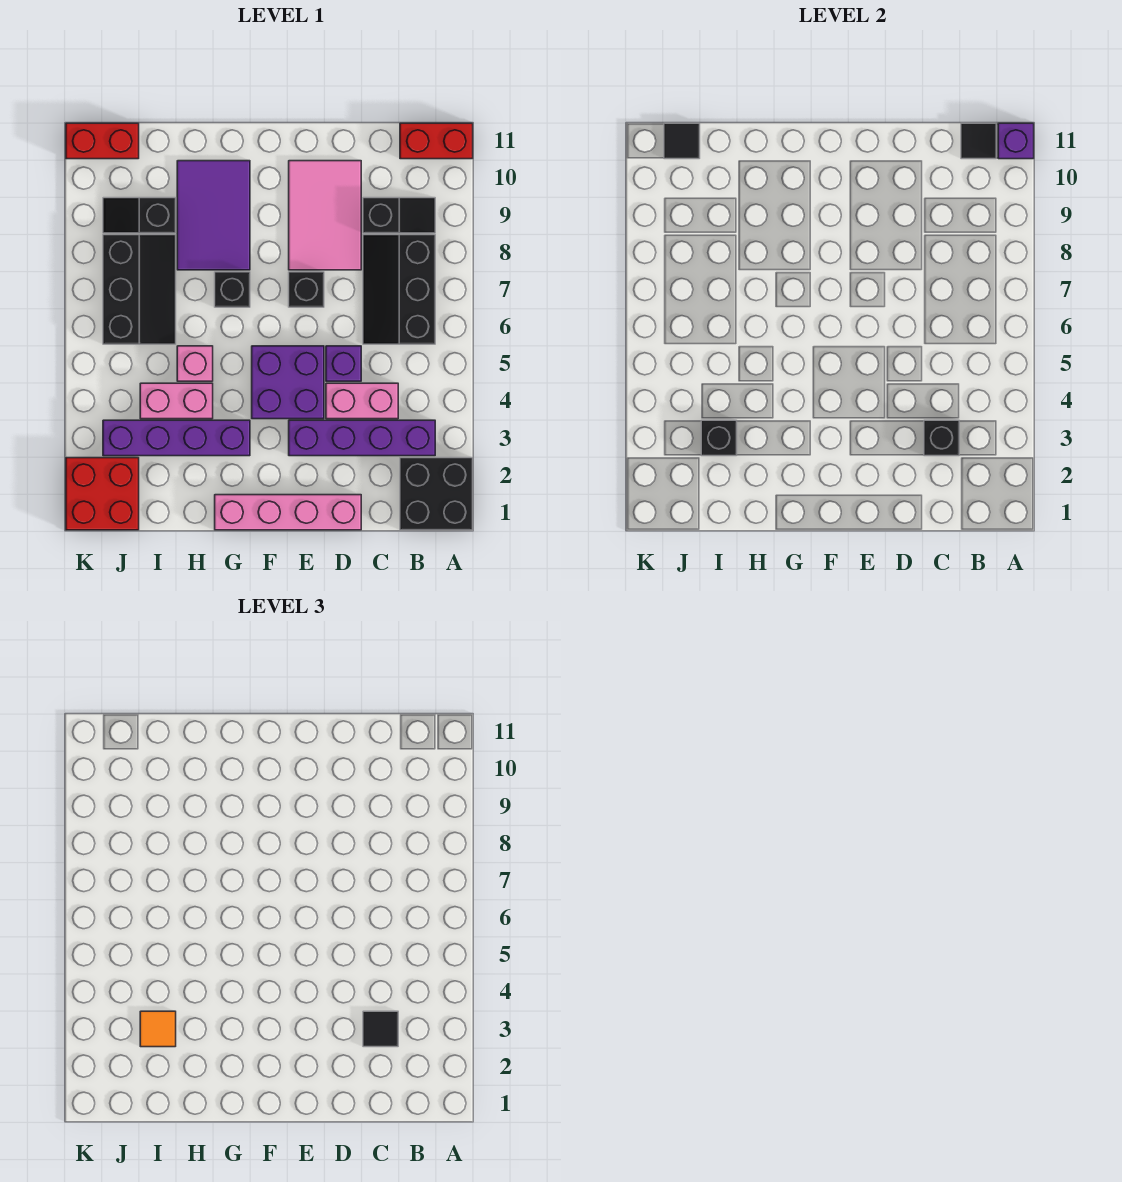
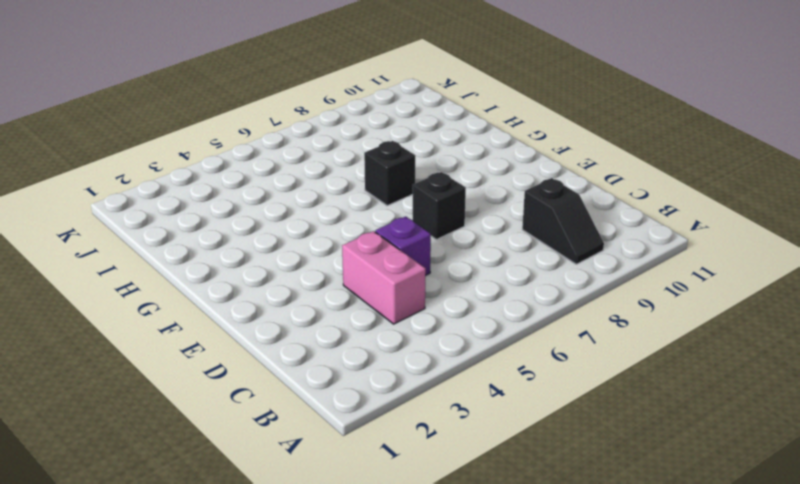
none -> black 2x2 brick [400,458,473,530]
none -> red 1x2 brick [400,123,473,159]
none -> purple 1x4 brick [289,420,435,456]

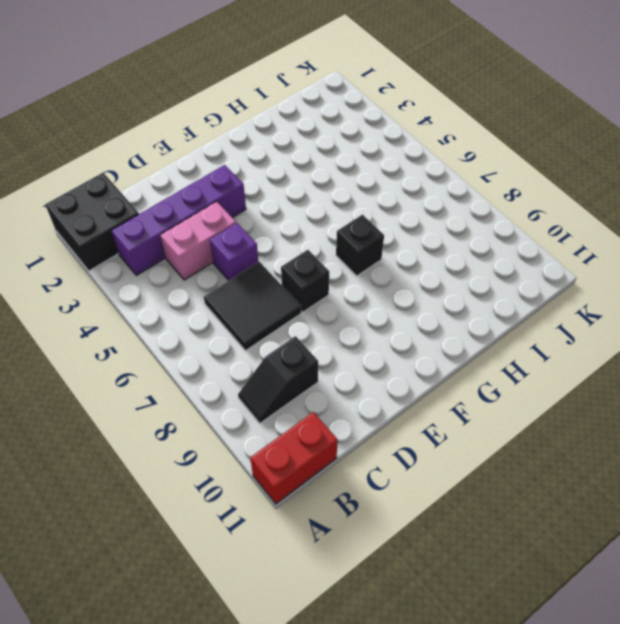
black 2x2 tile [204,262,301,351] -> black 2x3 slope [363,235,435,344]
none -> pink 1x4 brick [215,495,361,530]
none -> pink 2x3 tile [289,161,361,270]
none -> purple 2x2 brick [252,346,324,419]

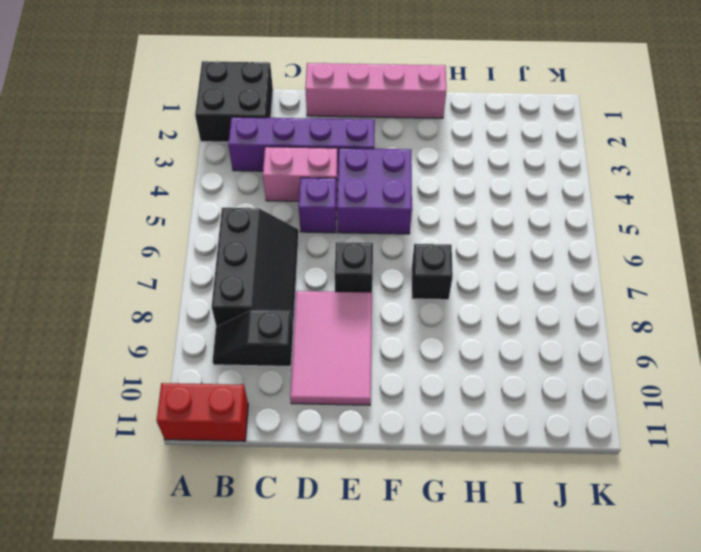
none -> purple 1x4 brick [103,420,250,456]
none -> purple 2x3 tile [177,161,250,270]
none -> pink 1x2 brick [140,383,213,419]

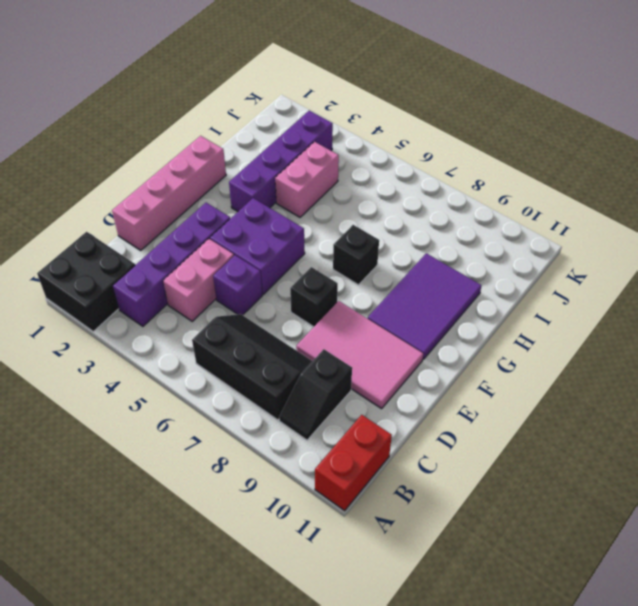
purple 2x3 tile [368,253,482,359] -> purple 2x3 tile turned to [177,161,250,270]
none -> pink 1x1 brick [177,346,213,381]
none -> black 2x3 slope [103,235,176,344]
none -> black 1x2 slope [103,198,176,233]

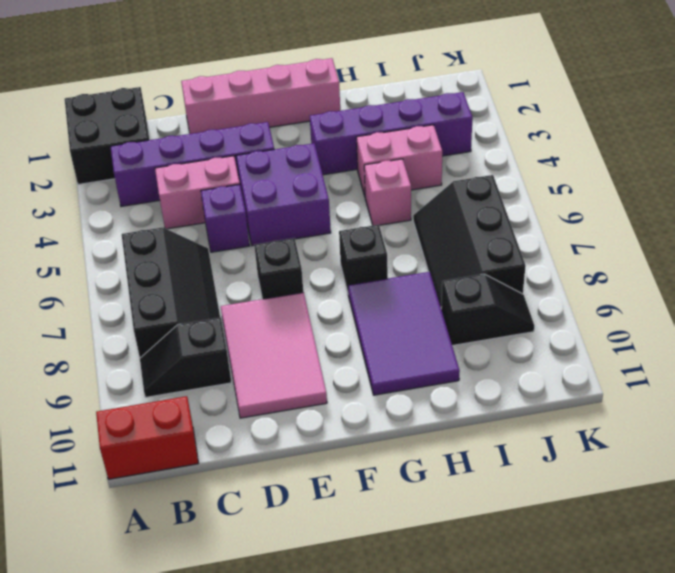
none -> red 2x2 brick [66,458,139,530]
none -> red 1x2 brick [66,123,139,159]
none -> purple 1x1 brick [998,123,1034,159]

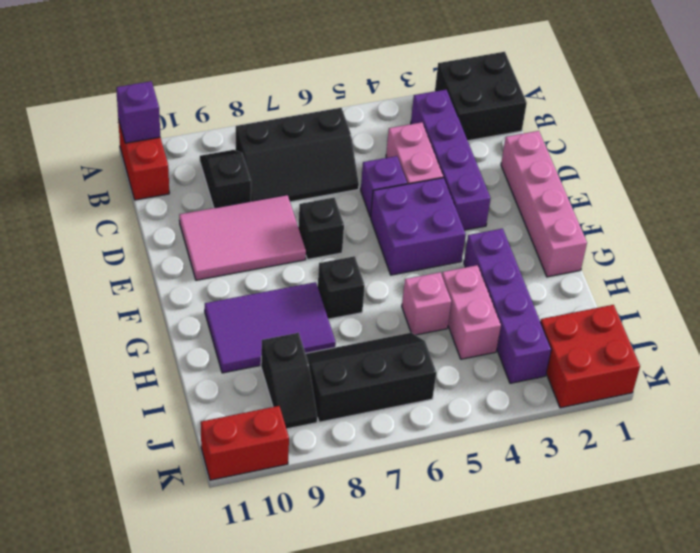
red 1x2 brick [201,406,289,480] -> red 1x2 brick turned to [66,123,139,159]
none -> black 1x1 tile [961,123,996,159]
none -> black 1x1 brick [924,420,959,456]
none -> black 1x1 brick [701,420,737,456]

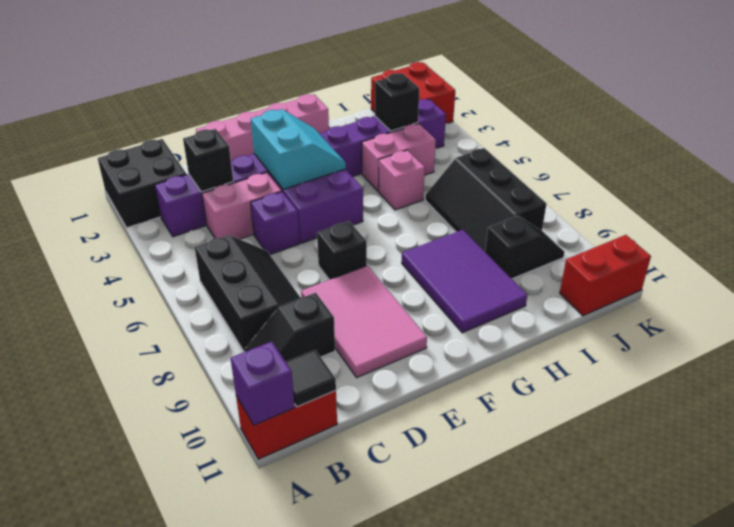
cyan 2x2 slope [251,109,346,190] -> none
none -> black 1x1 brick [215,272,250,307]
none -> black 1x1 tile [664,123,700,159]
none -> black 1x1 tile [363,1011,398,1047]

